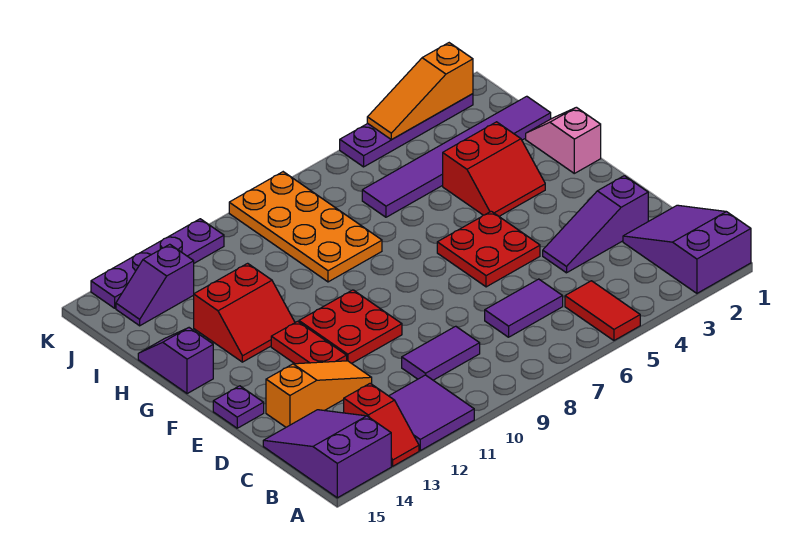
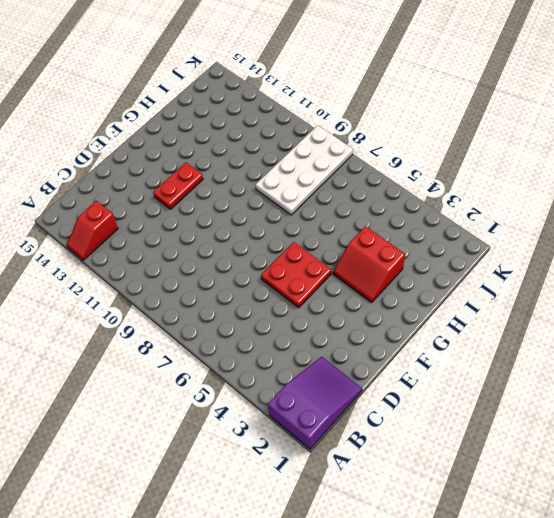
white 2x4 plate [256,125,353,215] -> orange 2x4 plate [229,172,382,282]
none -> red 1x2 tile [565,281,640,340]
none -> purple 2x2 tile [389,375,474,451]
none -> purple 2x3 slope [263,410,391,498]

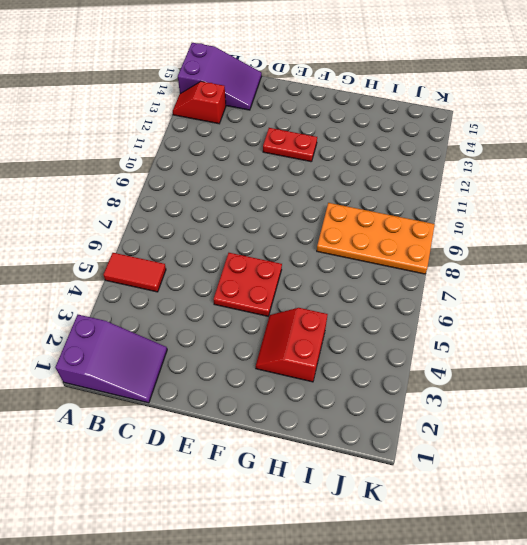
none -> purple 2x2 tile [389,375,474,451]
none -> purple 1x2 tile [485,279,563,337]
none -> purple 1x2 tile [402,326,480,380]

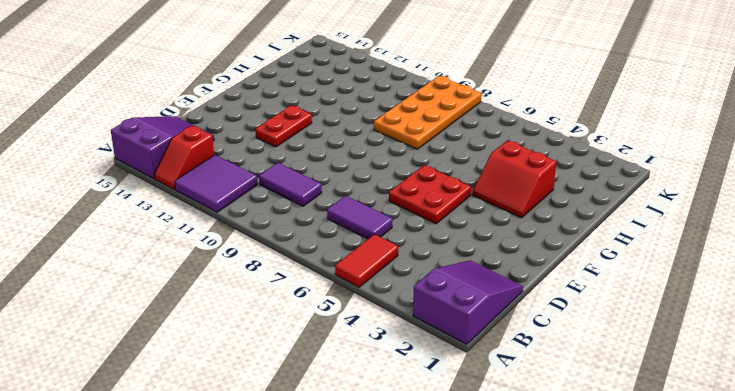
none -> purple 1x3 slope [543,176,648,273]
none -> orange 1x3 slope [266,361,372,427]
none -> red 2x2 plate [299,290,402,363]

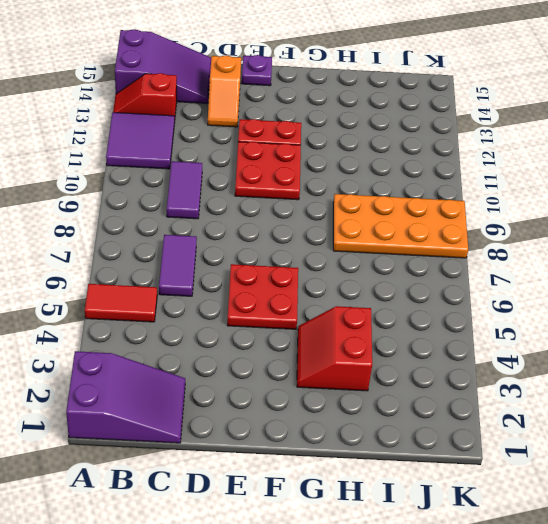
orange 1x2 slope [208,55,241,127] -> orange 1x3 slope [266,361,372,427]
none -> purple 1x3 slope [543,176,648,273]
none -> pink 1x2 slope [526,107,601,173]
none -> red 2x2 slope [194,263,295,362]

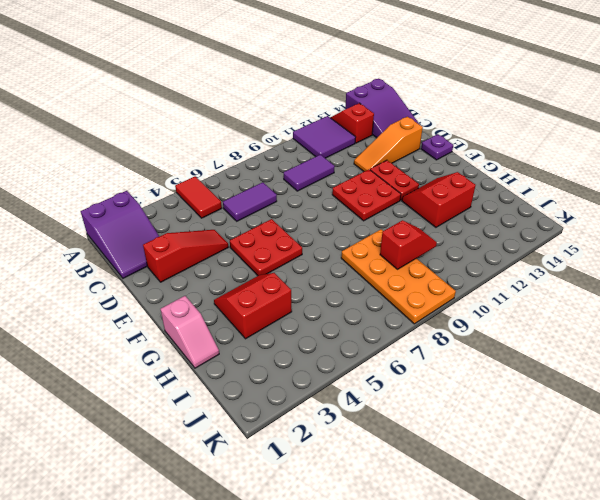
red 1x3 slope [143,230,228,282] -> purple 1x3 slope [543,176,648,273]
red 1x2 slope [380,220,437,269] -> none
none -> purple 1x2 slope [138,328,213,394]
none -> purple 1x6 tile [362,96,551,217]
none -> purple 1x2 slope [116,244,194,326]

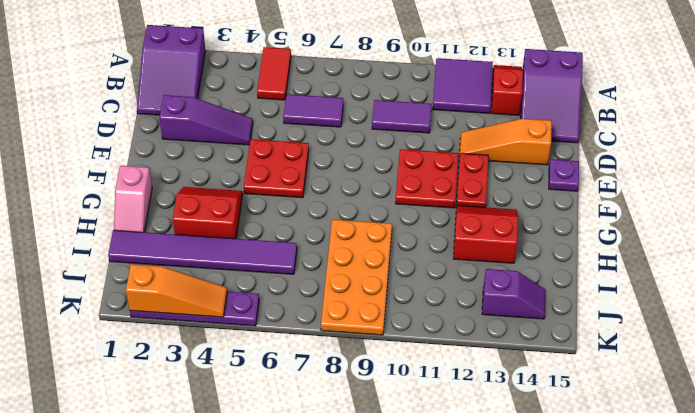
none -> purple 1x2 slope [138,328,213,394]
none -> purple 1x4 plate [91,219,224,308]

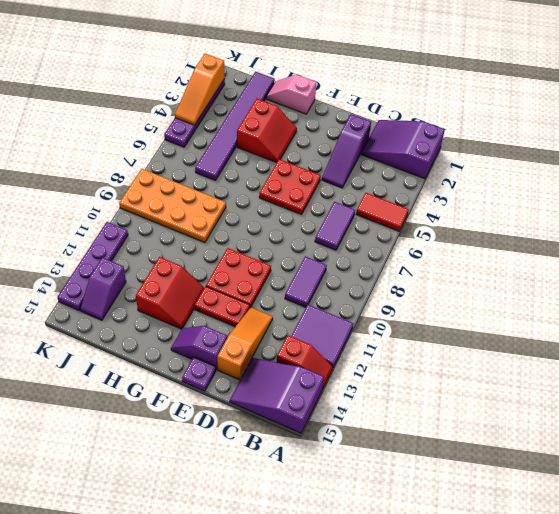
purple 1x2 slope [171,326,227,370] -> purple 1x2 slope moved to [138,328,213,394]

